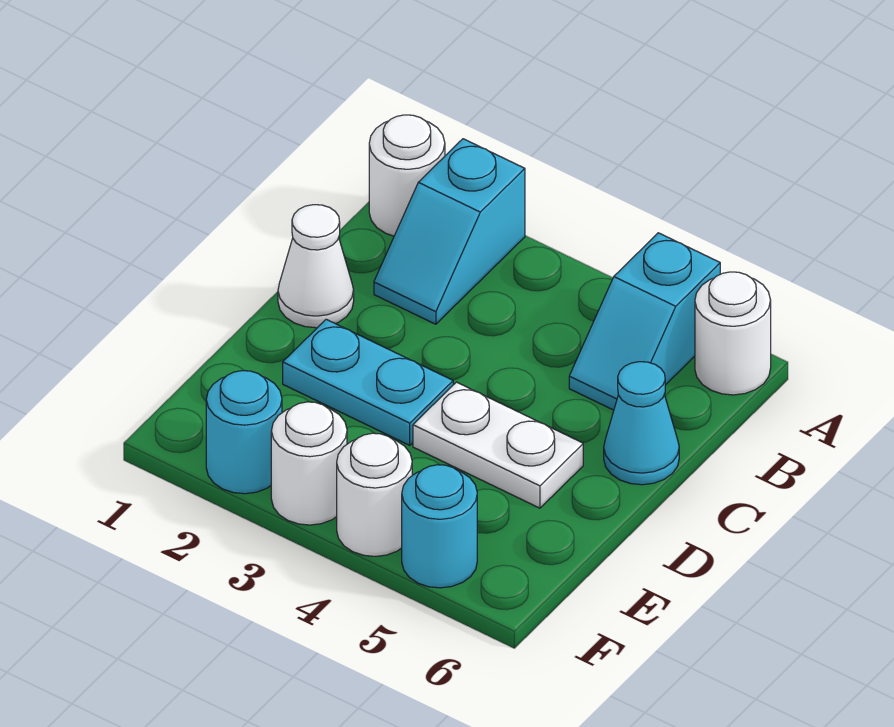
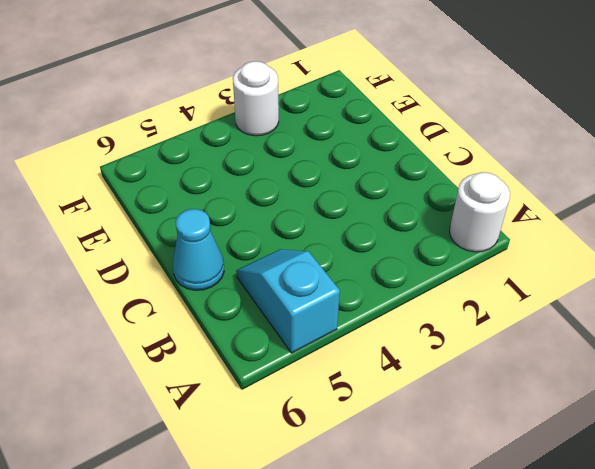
none -> cyan 1x2 slope [374,139,525,324]
none -> white 1x1 round brick [695,272,771,395]
none -> white 1x1 cone [278,205,354,328]

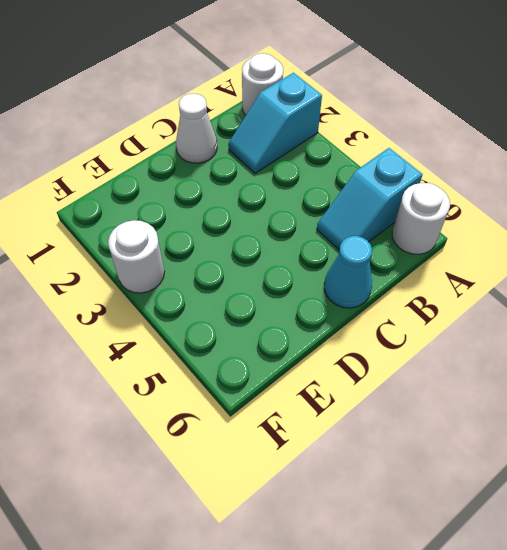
none -> cyan 1x2 plate [283,319,453,445]
none -> white 1x2 plate [413,382,583,508]
none -> cyan 1x1 round brick [206,371,282,494]

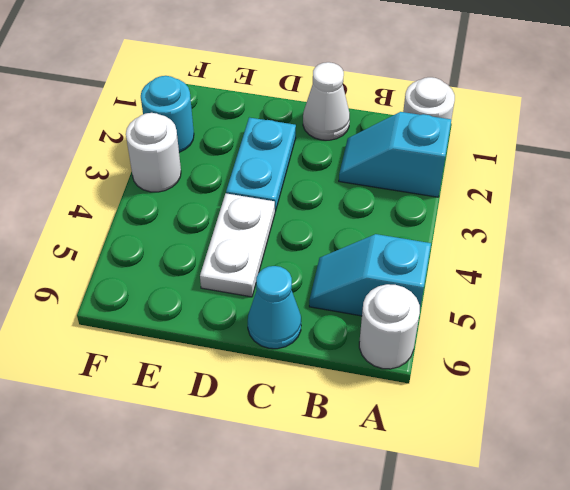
none -> white 1x1 round brick [337,433,412,556]
none -> cyan 1x1 round brick [402,465,477,588]

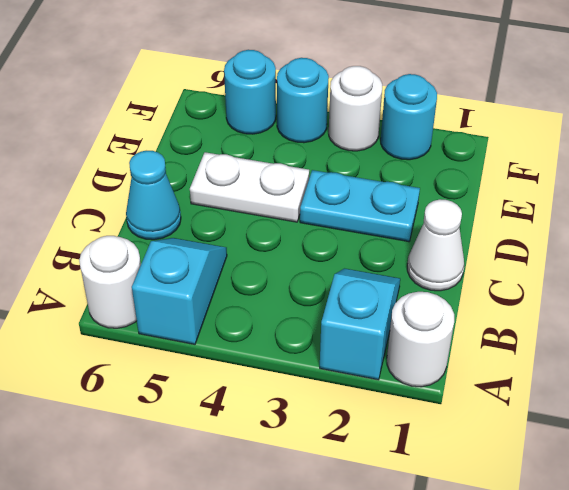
cyan 1x1 round brick [277,58,329,143] -> white 1x1 round brick [337,433,412,556]

